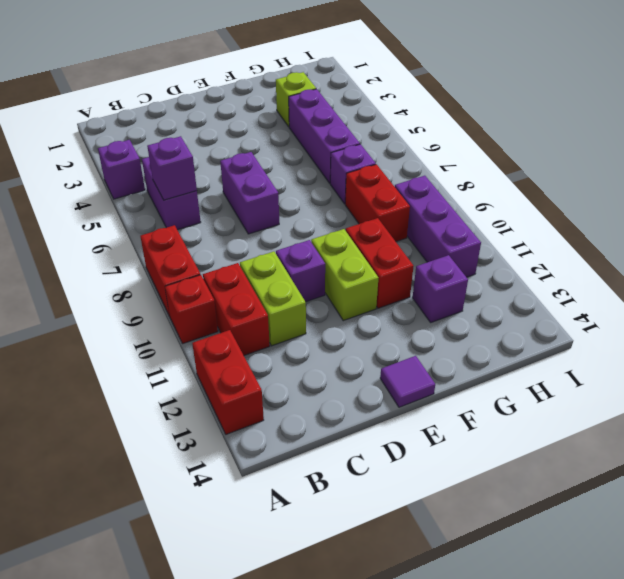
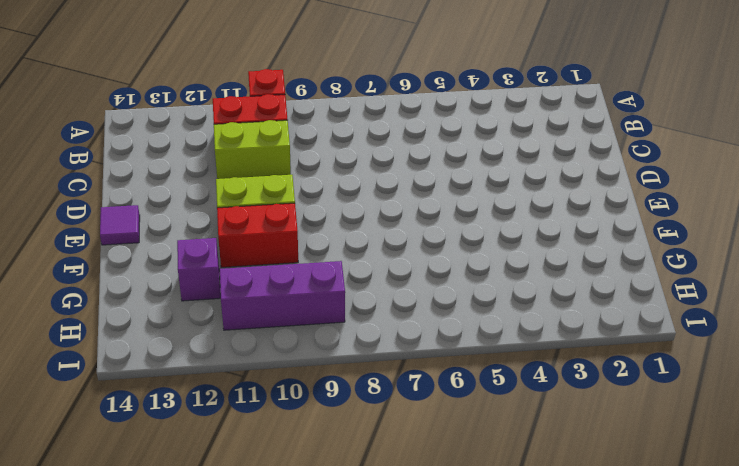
none -> purple 1x1 brick [98,140,145,199]
none -> red 1x2 brick [140,225,200,316]
none -> red 1x2 brick [192,330,264,434]

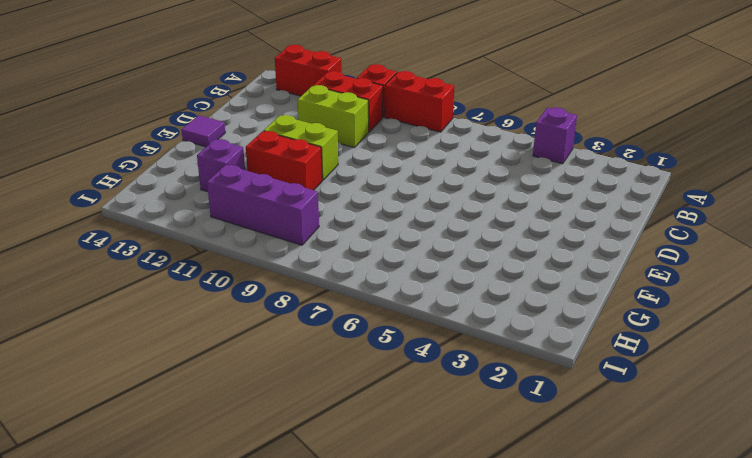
none -> purple 1x2 brick [142,157,201,230]
none -> purple 1x2 brick [220,152,279,234]
none -> purple 1x1 brick [276,240,325,302]

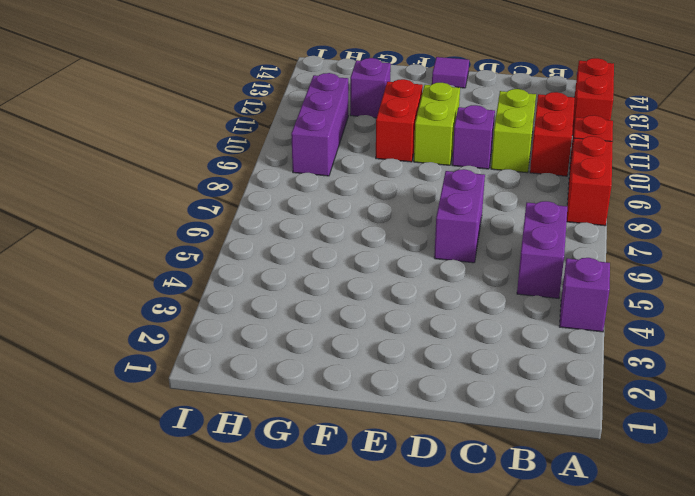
none -> lime 1x1 brick [276,72,316,127]
none -> purple 1x3 brick [289,89,360,183]
none -> purple 1x1 brick [330,144,376,204]

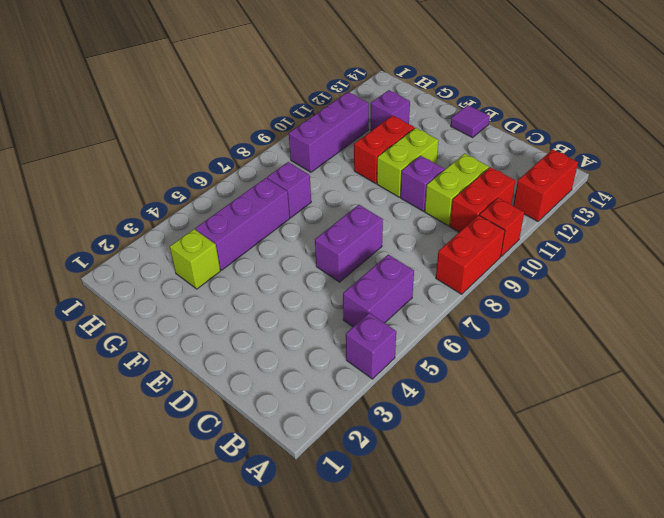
none -> red 1x2 brick [345,164,410,242]
none -> purple 1x1 brick [147,136,197,200]

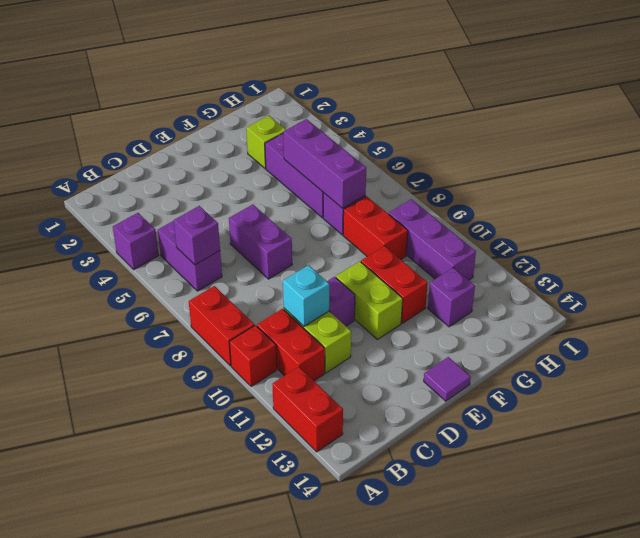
cyan 1x1 brick [283,265,329,326] -> none
purple 1x3 brick [283,119,366,208] -> none

